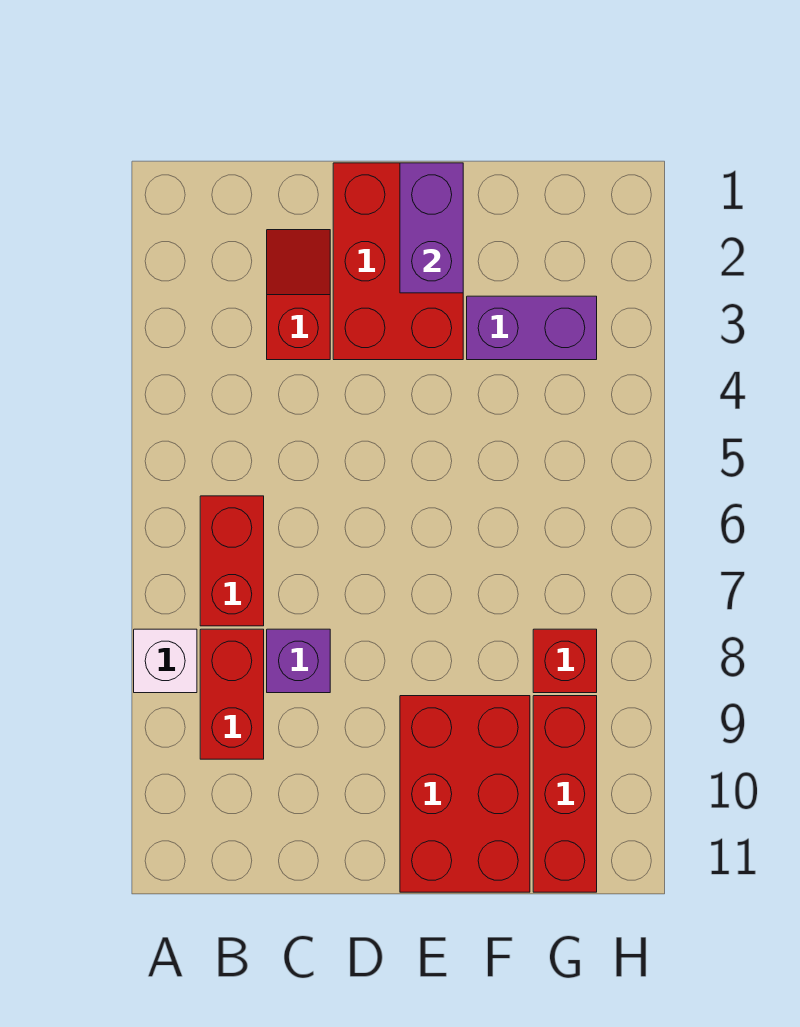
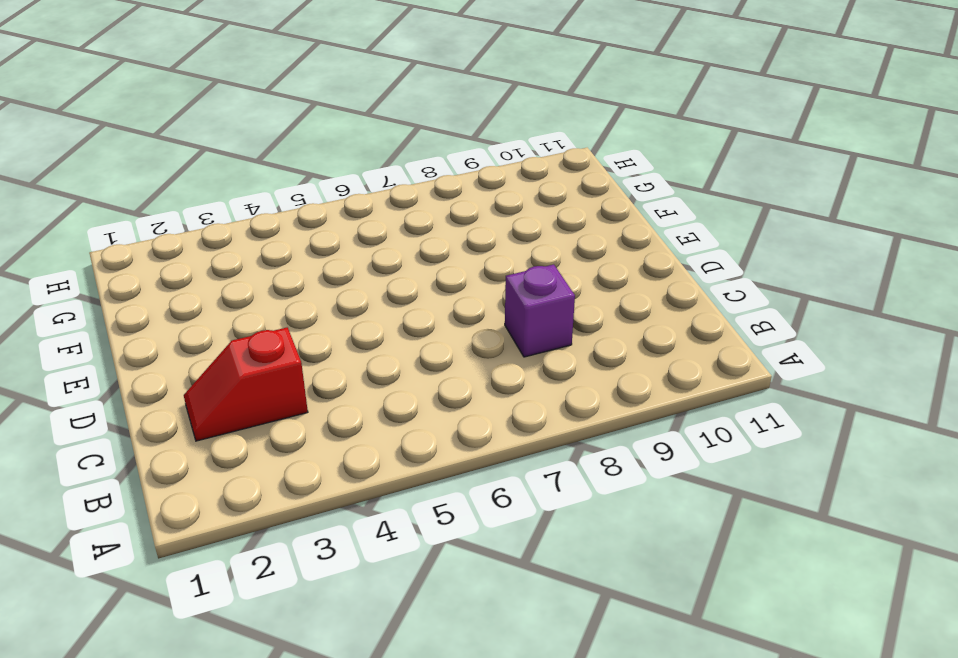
none -> white 1x1 brick [134,629,197,693]
none -> red 1x2 brick [200,496,264,626]

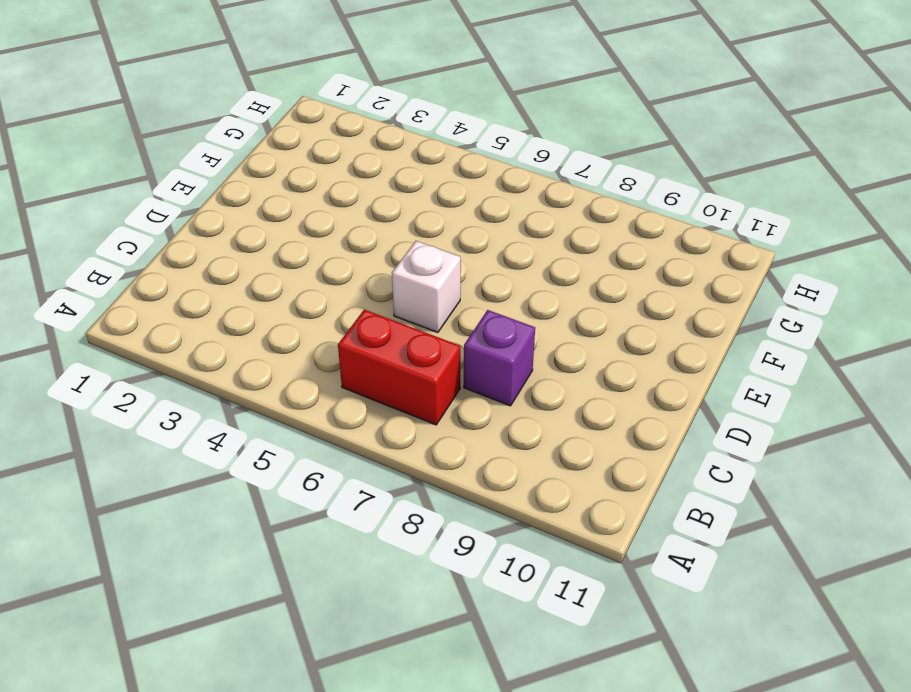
white 1x1 brick [392,241,461,332] -> white 1x1 brick moved to [134,629,197,693]
none -> red 1x2 brick [200,629,264,759]
none -> red 1x2 slope [267,230,330,360]

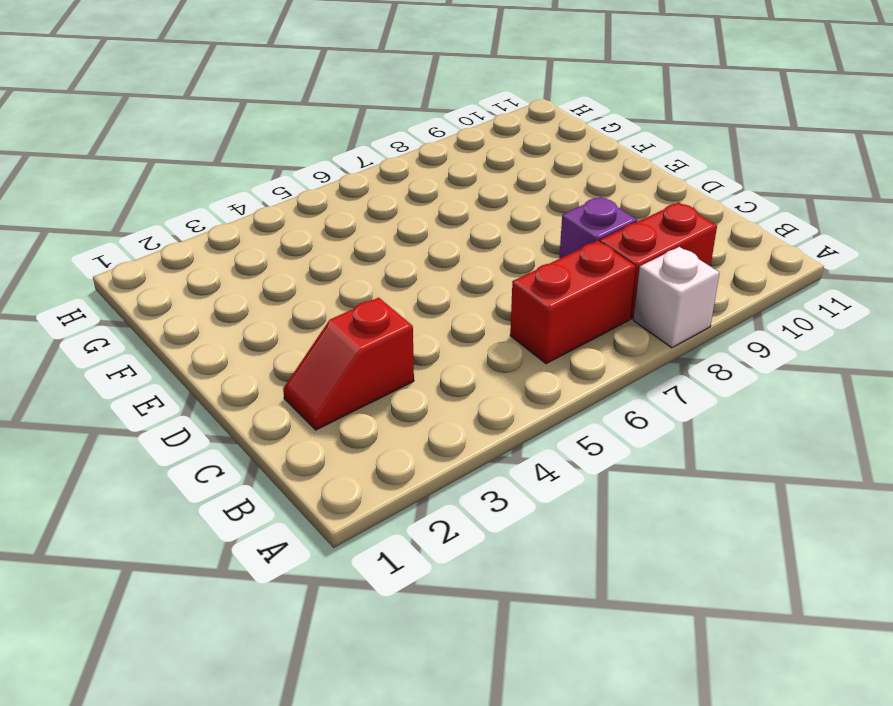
none -> red 2x3 brick [333,163,463,360]
none -> red 2x3 brick [400,696,530,892]

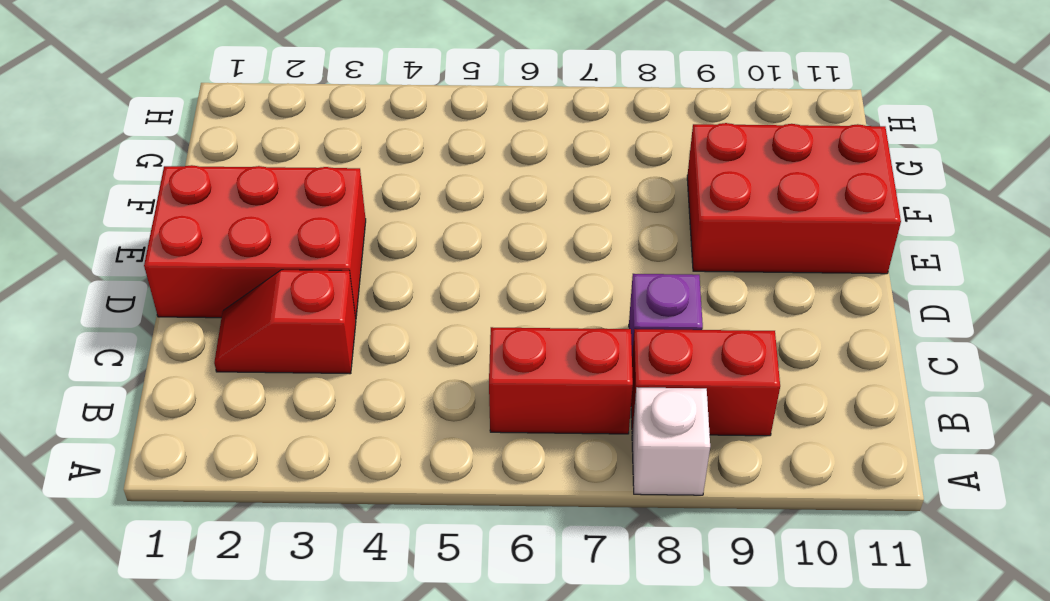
none -> purple 1x2 brick [467,296,597,360]
none -> red 1x1 brick [533,629,597,693]

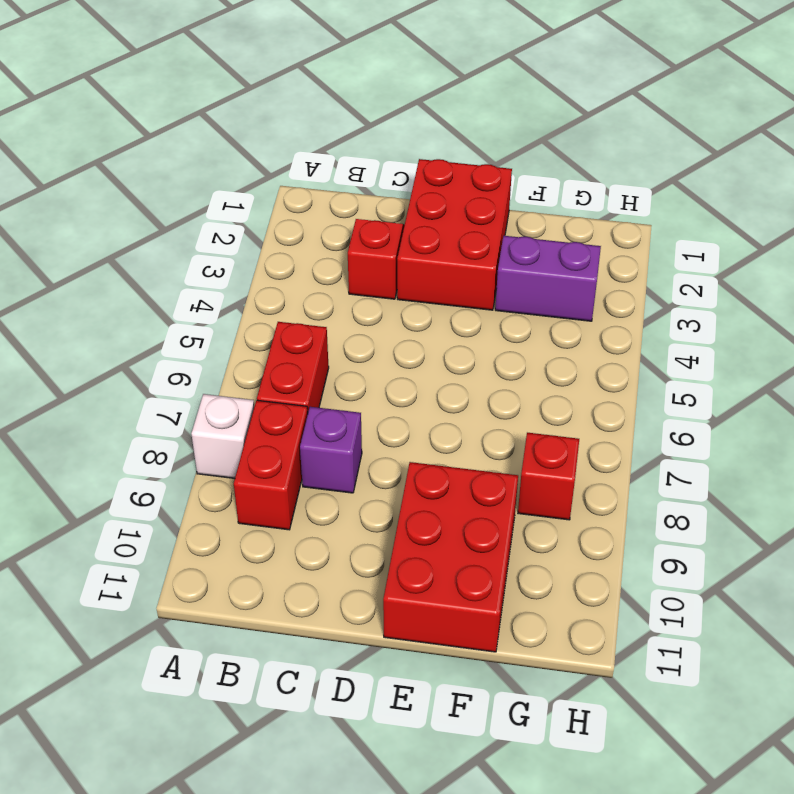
none -> red 1x3 brick [533,696,597,892]
none -> purple 1x2 brick [400,163,463,293]

